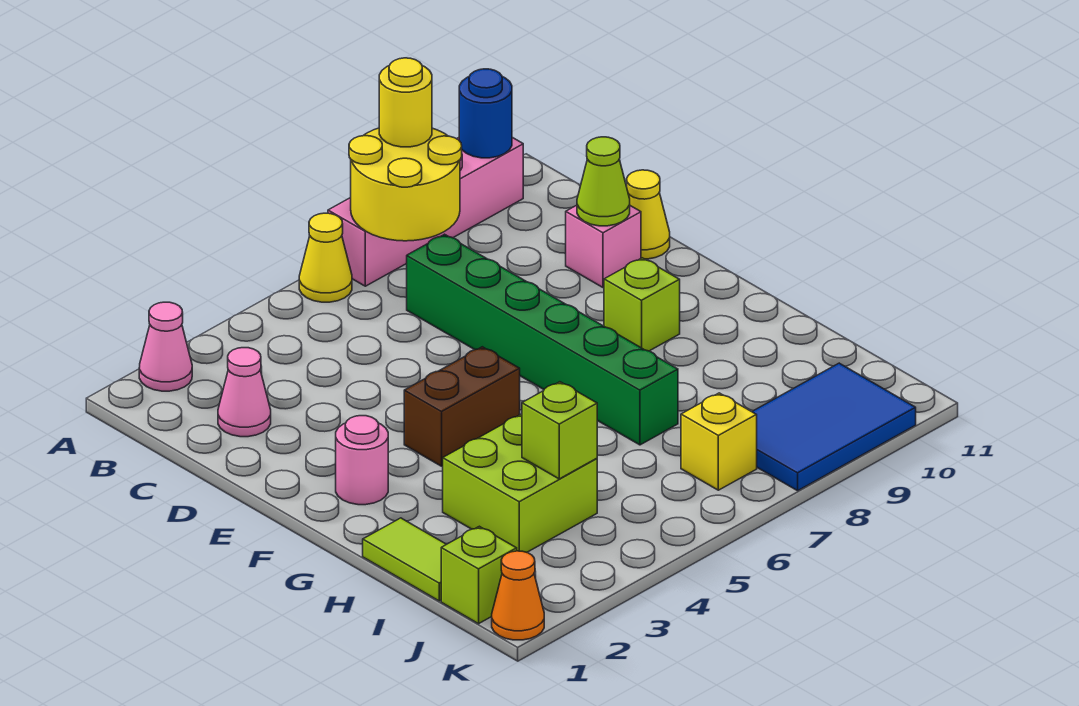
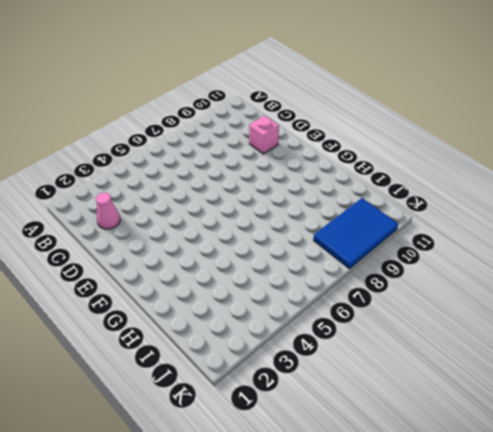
none -> pink 1x1 cone [139,302,192,391]
none -> yellow 1x1 cone [299,213,352,302]
none -> pink 1x4 brick [328,137,523,286]

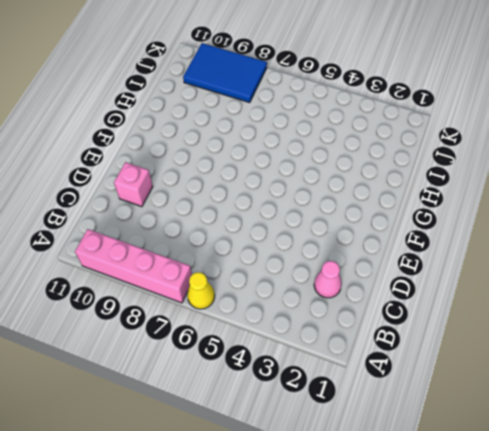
none -> pink 1x1 cone [139,302,192,391]
none -> green 1x6 brick [407,234,678,445]
none -> yellow 1x1 cone [627,170,670,259]

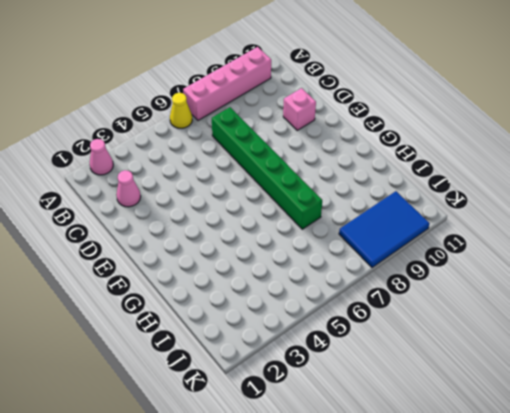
none -> yellow 1x1 cone [627,170,670,259]
none -> pink 1x1 round brick [336,416,388,505]
none -> brown 1x2 brick [404,347,520,466]

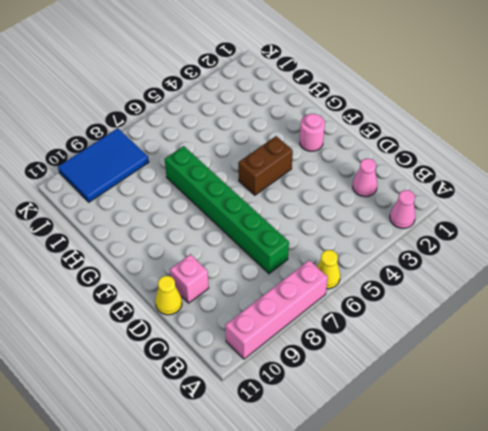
none -> lime 1x1 brick [604,258,680,351]
none -> lime 1x2 tile [363,518,446,601]
none -> lime 2x2 brick [443,414,597,552]

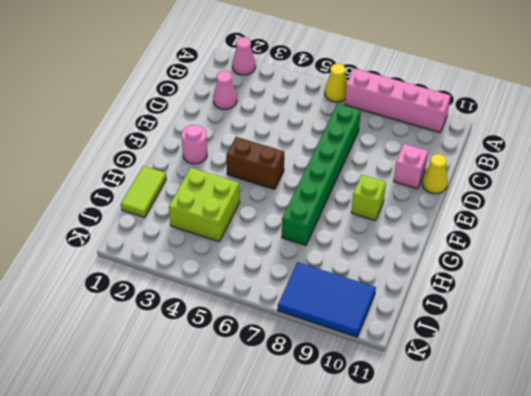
none -> lime 1x1 brick [441,526,517,624]
none -> yellow 1x1 brick [681,393,757,490]
none -> orange 1x1 cone [492,551,544,640]

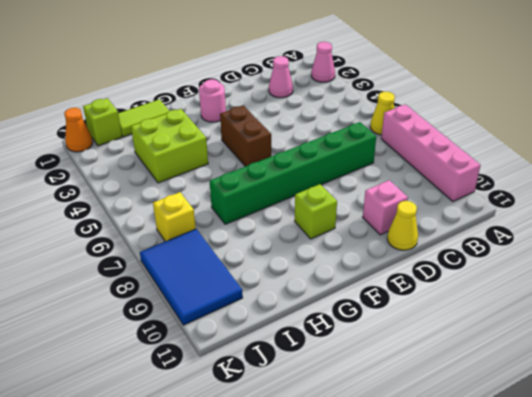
none -> yellow 2x2 round brick [349,128,462,241]
none -> blue 1x1 round brick [459,69,512,158]
none -> lime 1x1 cone [577,137,630,226]

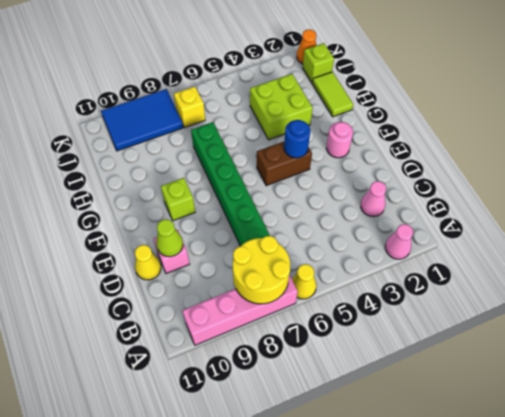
blue 1x1 round brick [284,120,310,158] -> blue 1x1 round brick moved to [459,69,512,158]
none -> lime 1x1 brick [522,382,597,479]
none -> yellow 1x1 round brick [379,58,432,147]

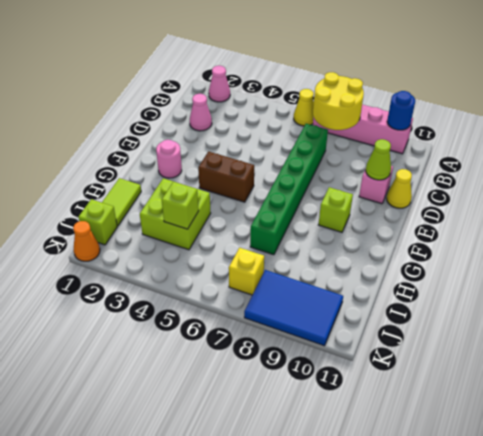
none -> yellow 1x1 round brick [379,58,432,147]

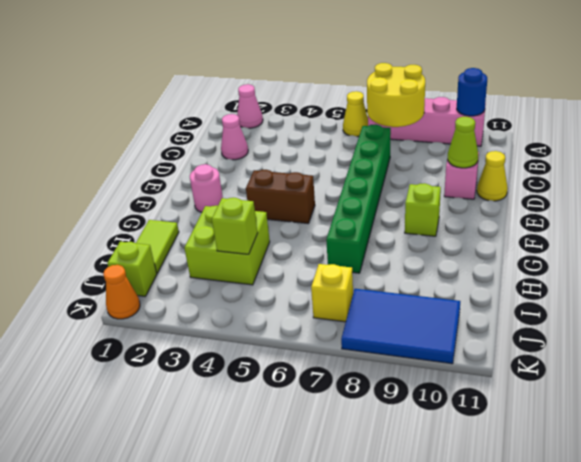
none -> yellow 1x1 round brick [379,58,432,147]

